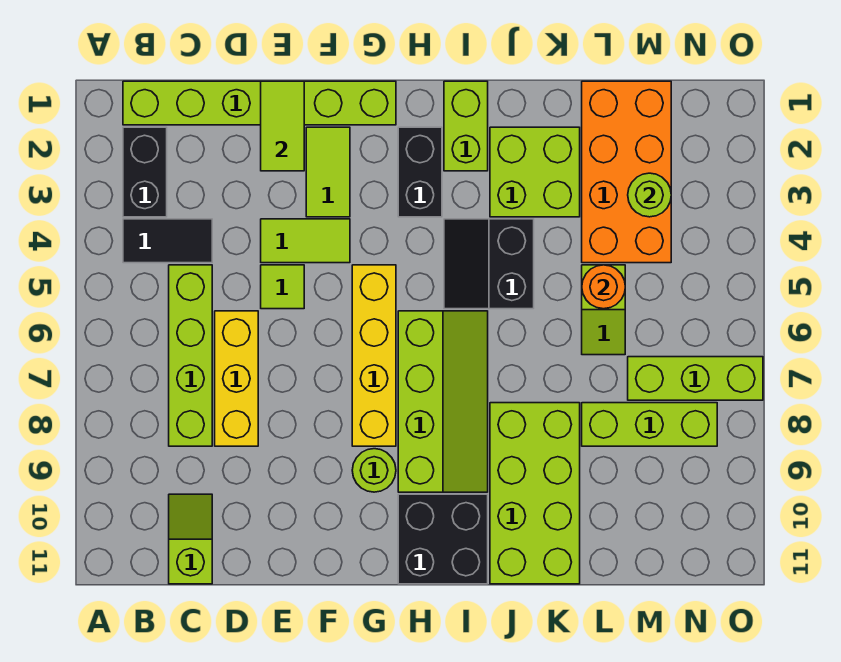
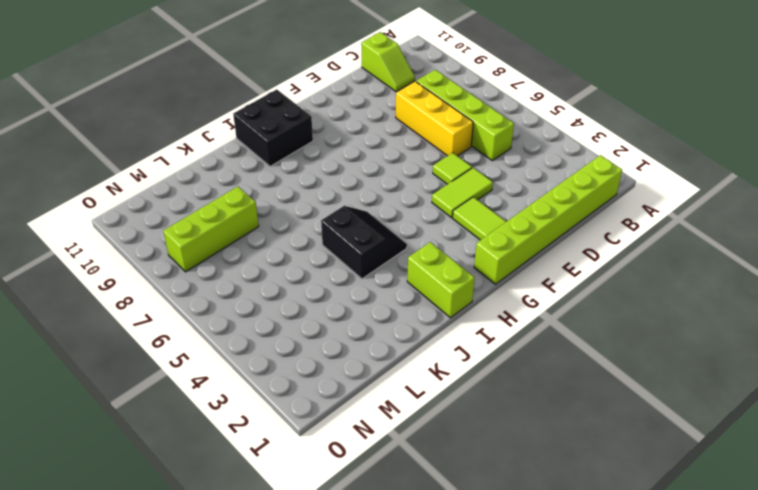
none -> black 1x2 brick [123,127,167,217]
none -> black 1x2 tile [123,219,212,263]
none -> yellow 1x4 brick [352,265,396,446]

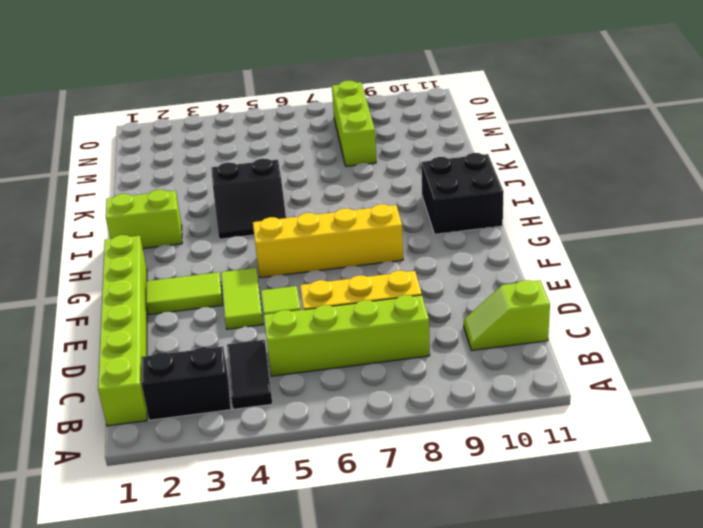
none -> lime 1x1 round brick [352,449,396,492]
none -> black 1x2 brick [398,127,442,217]
none -> lime 2x4 slope [398,311,488,492]

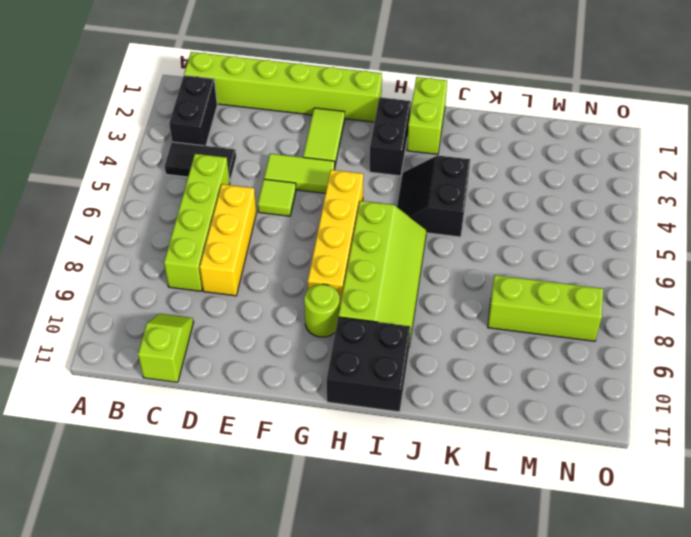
none -> lime 2x2 brick [490,127,580,217]
none -> lime 2x4 brick [490,403,580,584]
none -> orange 2x4 brick [582,81,671,263]

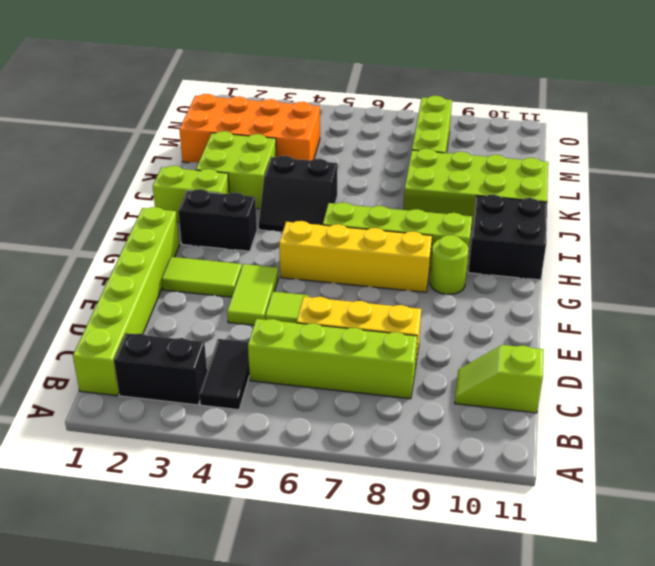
none -> lime 1x2 slope [582,265,625,355]
none -> lime 1x3 brick [628,357,763,400]
none -> lime 1x2 tile [261,81,304,171]

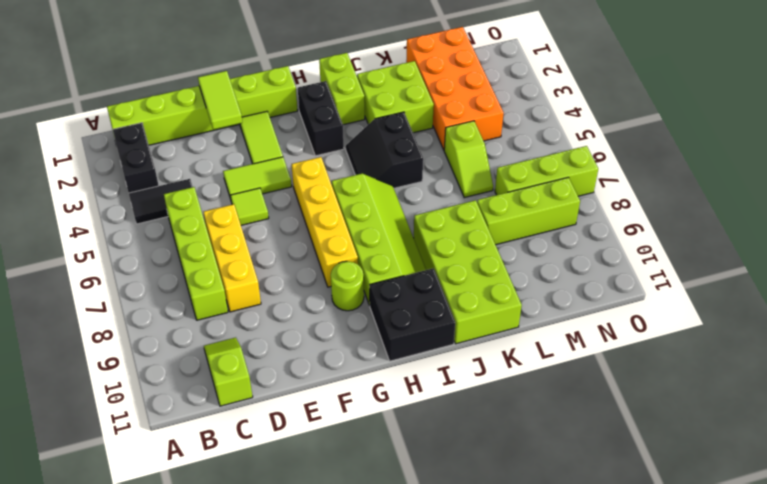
none -> orange 1x1 round brick [582,265,625,309]
none -> lime 1x1 round brick [628,173,671,217]

